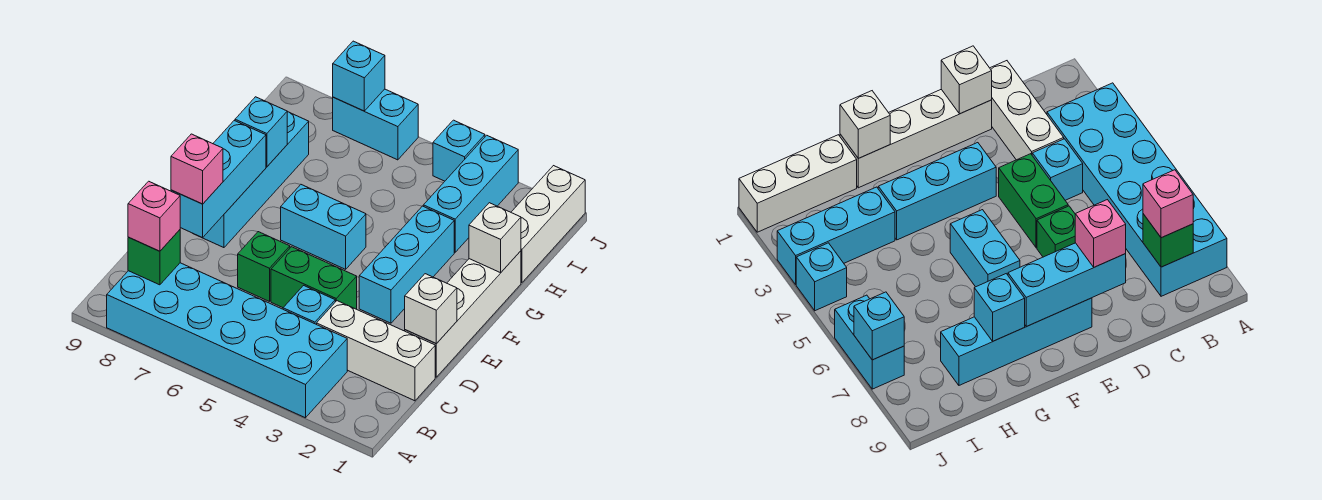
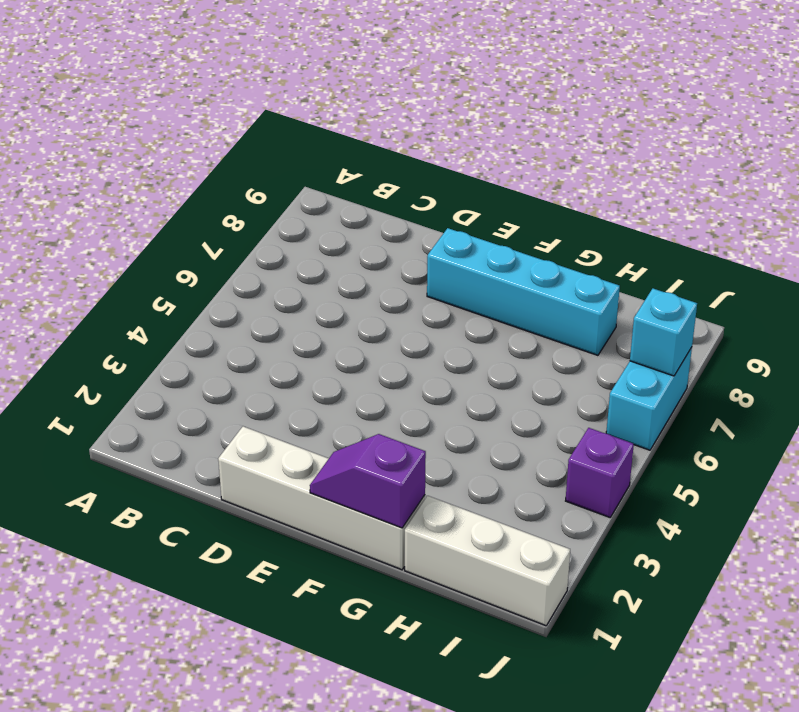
purple 1x2 slope [310,434,426,528] -> white 1x1 brick [469,203,521,273]
purple 1x1 brick [566,428,634,517] -> cyan 1x1 brick [433,120,485,181]
none -> cyan 2x6 brick [107,263,347,418]
none -> white 1x3 brick [317,301,435,401]
none -> cyan 1x1 brick [283,286,335,324]

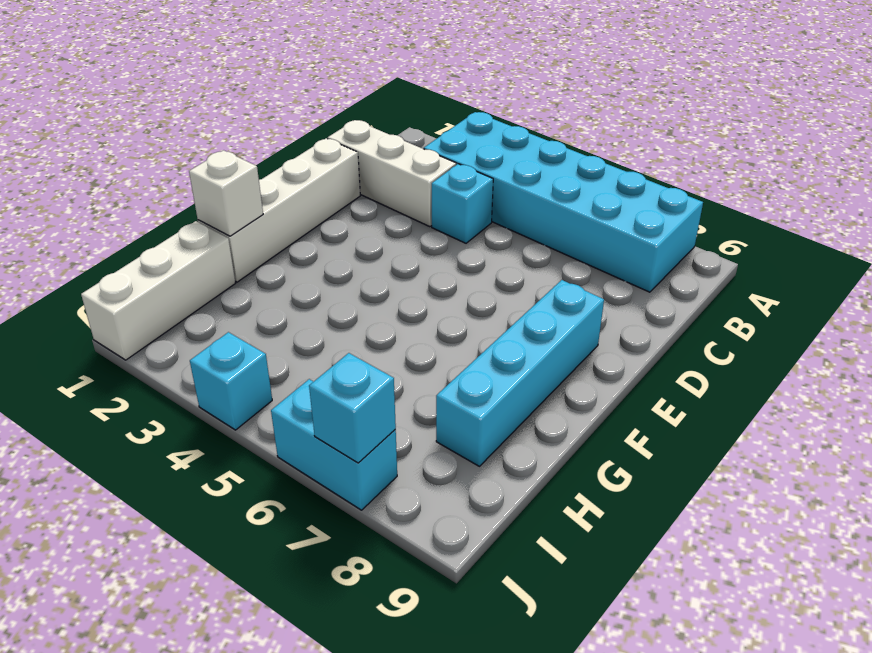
none -> green 1x2 brick [271,247,357,309]
none -> green 1x1 brick [238,232,290,302]
none -> cyan 1x3 brick [359,206,454,323]

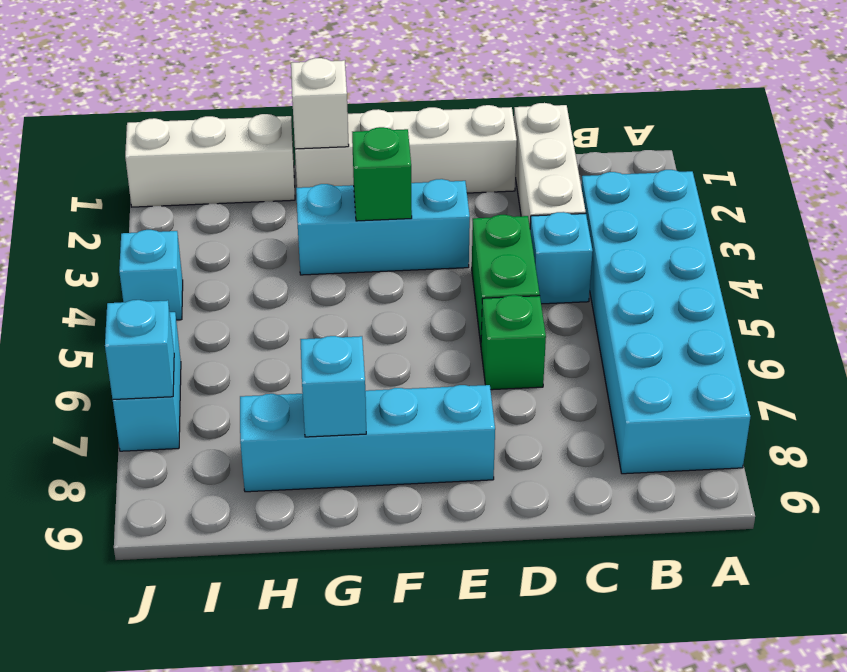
green 1x1 brick [352,127,412,221] -> green 1x1 brick moved to [128,230,180,285]
none -> cyan 1x2 brick [281,185,366,269]
none -> cyan 1x3 brick [423,135,518,252]
none -> white 1x1 brick [405,274,457,344]

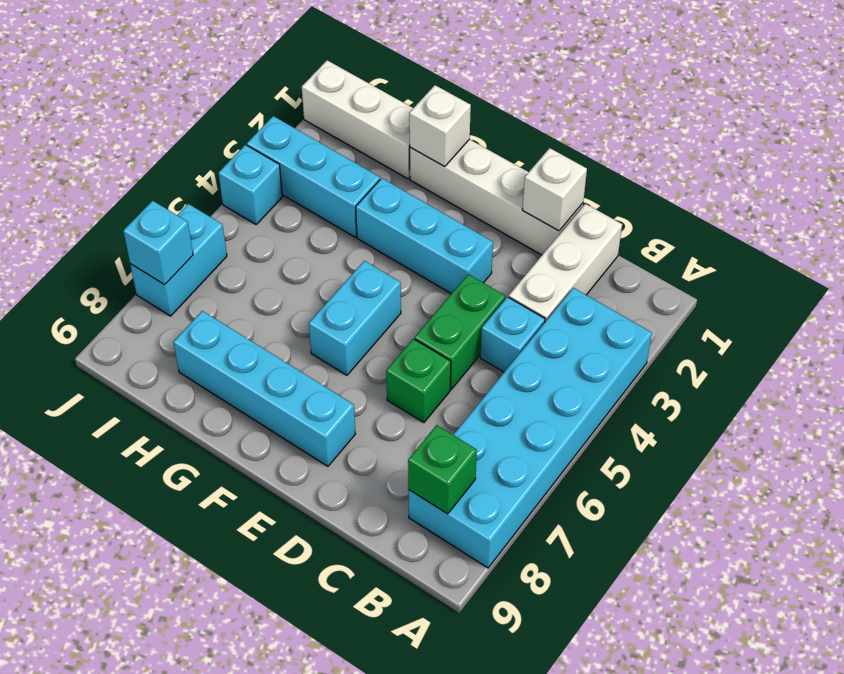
none -> cyan 1x3 brick [171,121,266,238]
none -> cyan 1x1 brick [235,97,287,167]
none -> pink 1x1 brick [128,181,180,251]

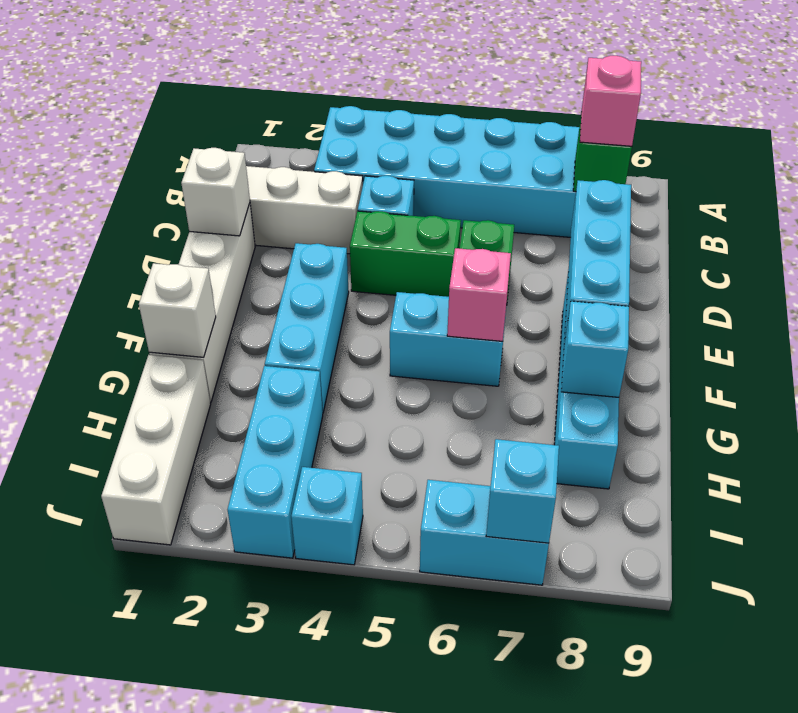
pink 1x1 brick [447,248,511,341] -> pink 1x1 brick moved to [171,134,223,204]

